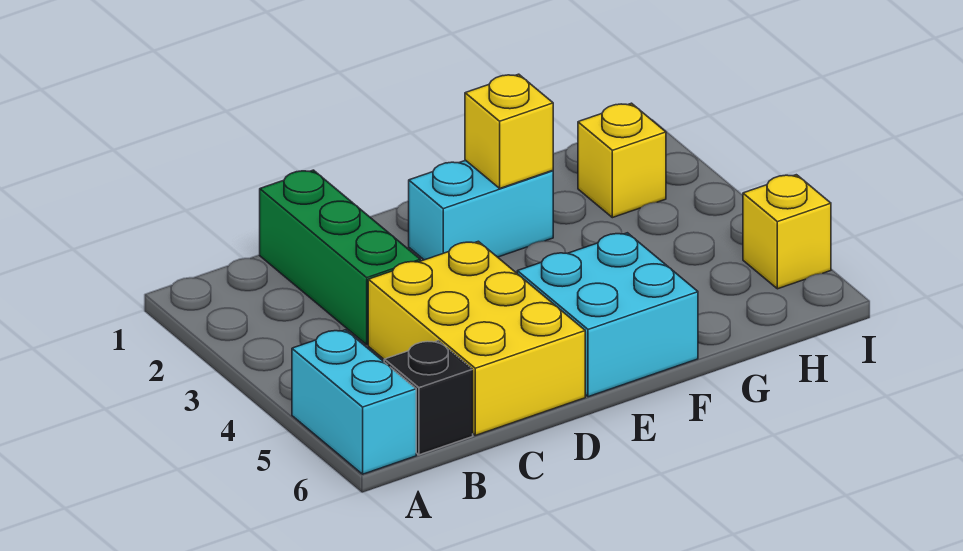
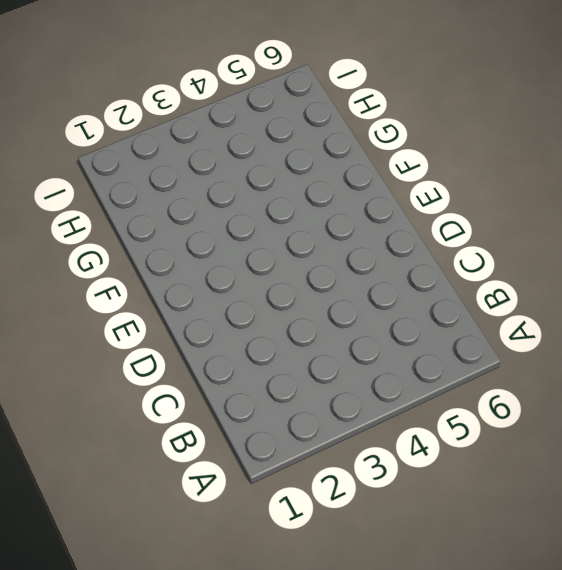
none -> cyan 1x2 brick [292,330,416,474]
none -> black 1x1 brick [384,341,473,455]

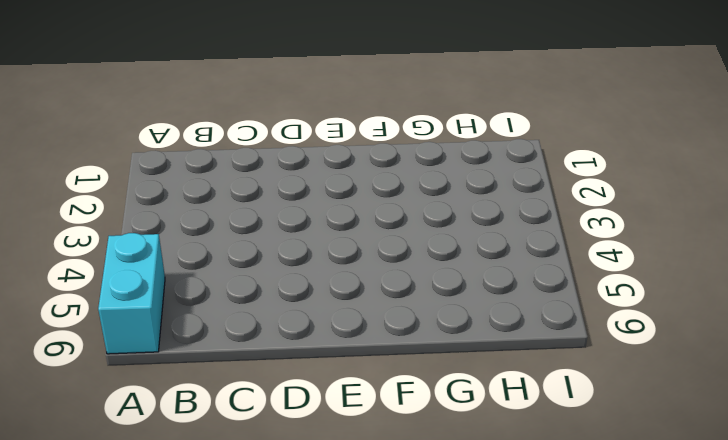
none -> black 1x1 brick [384,341,473,455]
none -> green 1x3 brick [260,170,420,345]

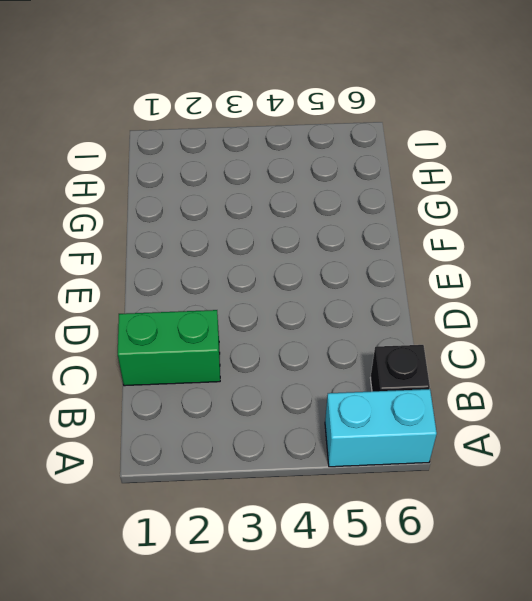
green 1x2 brick [118,310,220,386] -> green 1x3 brick [260,170,420,345]
none -> yellow 2x3 brick [368,241,585,435]
none -> cyan 1x2 brick [409,160,553,260]

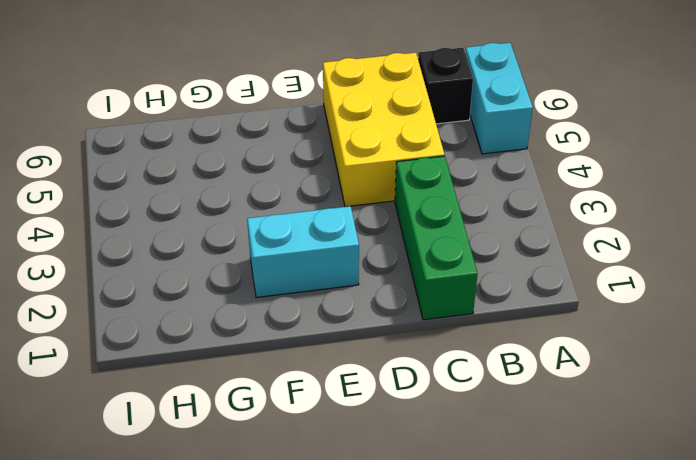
none -> cyan 2x2 brick [517,233,698,397]
none -> yellow 1x1 brick [578,103,666,218]

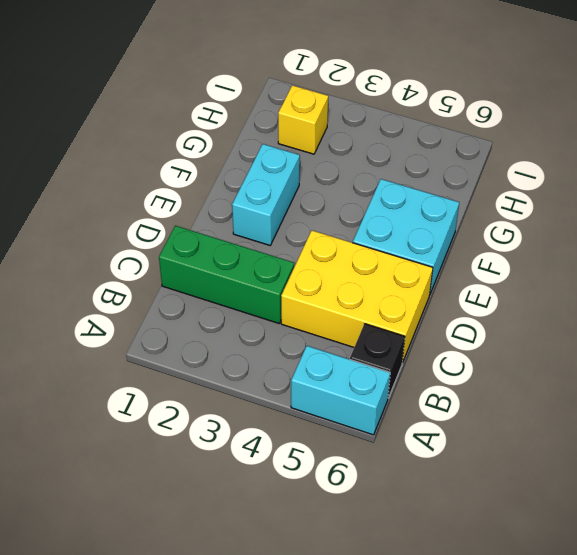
none -> yellow 1x1 brick [743,175,831,289]
none -> yellow 1x1 brick [465,74,553,188]

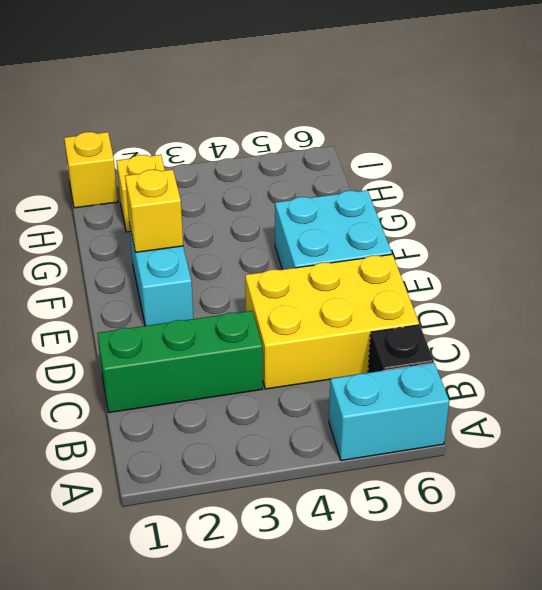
yellow 1x1 brick [64,132,118,208] -> yellow 1x1 brick moved to [743,175,831,289]

